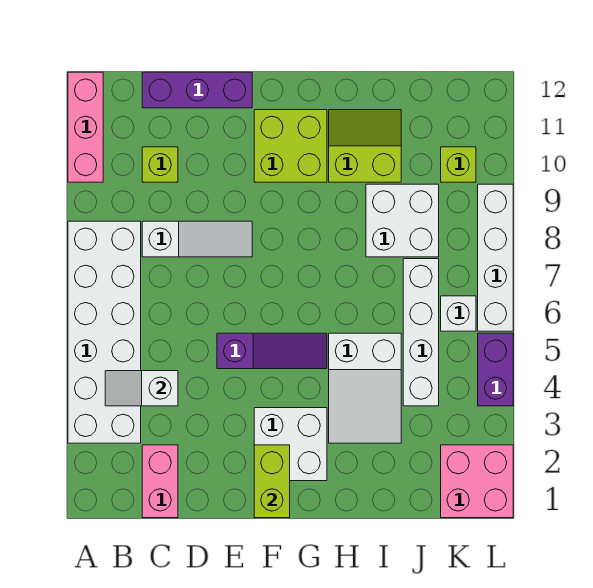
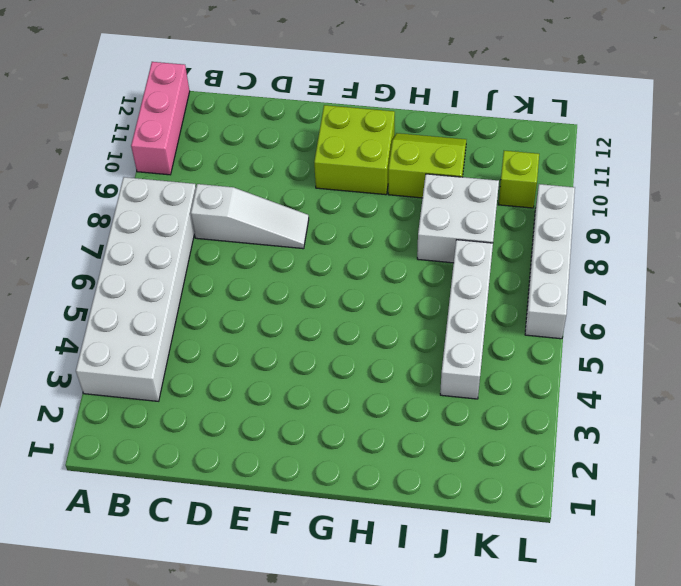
none -> pink 1x2 brick [142,445,178,518]
none -> lime 1x1 brick [142,147,178,182]
none -> purple 1x3 brick [142,72,252,108]

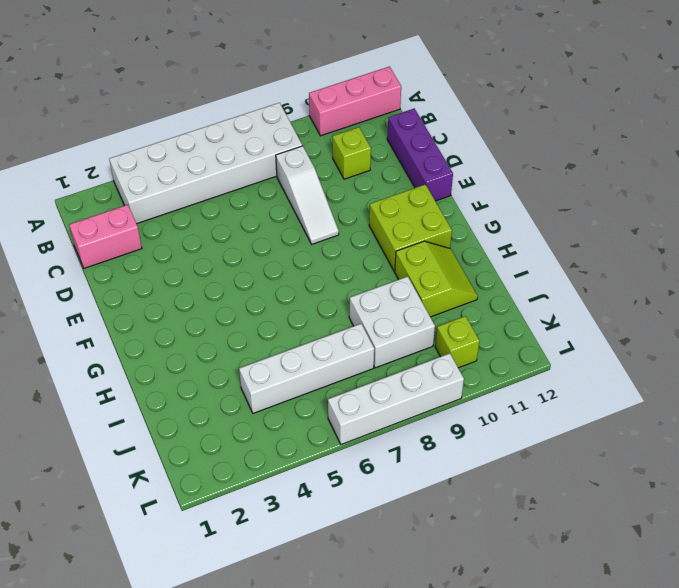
none -> purple 1x3 slope [217,333,327,369]
none -> white 2x2 brick [254,408,327,481]
none -> white 2x3 slope [329,333,401,443]

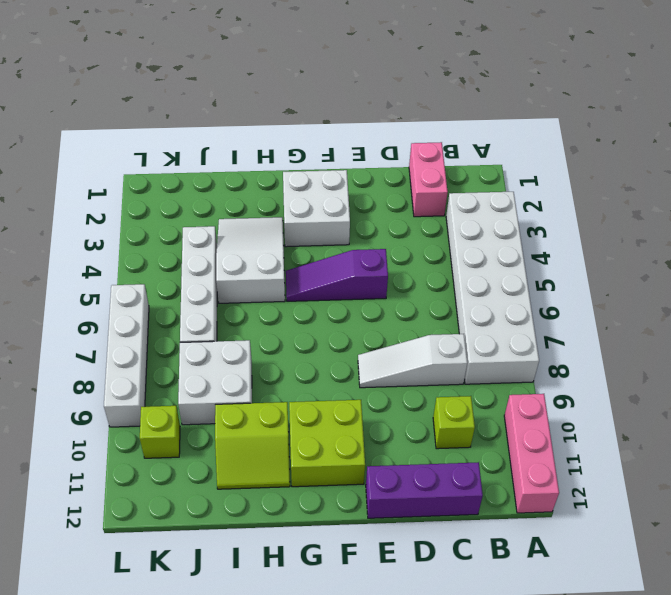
none -> pink 2x2 brick [441,445,513,518]
none -> white 1x1 brick [441,296,476,331]
none -> purple 1x2 brick [478,333,513,406]

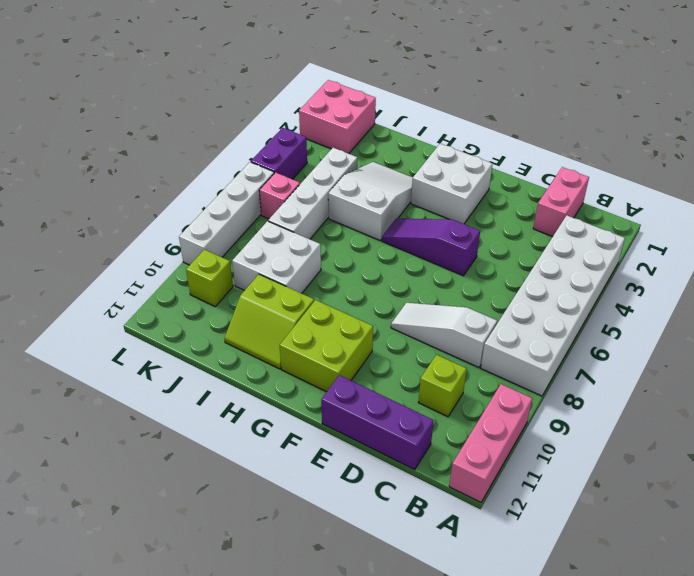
pink 1x1 brick [259,173,300,219] -> white 1x1 brick [441,296,476,331]
none -> white 1x2 slope [105,371,178,406]
none -> lime 1x2 brick [254,445,290,518]

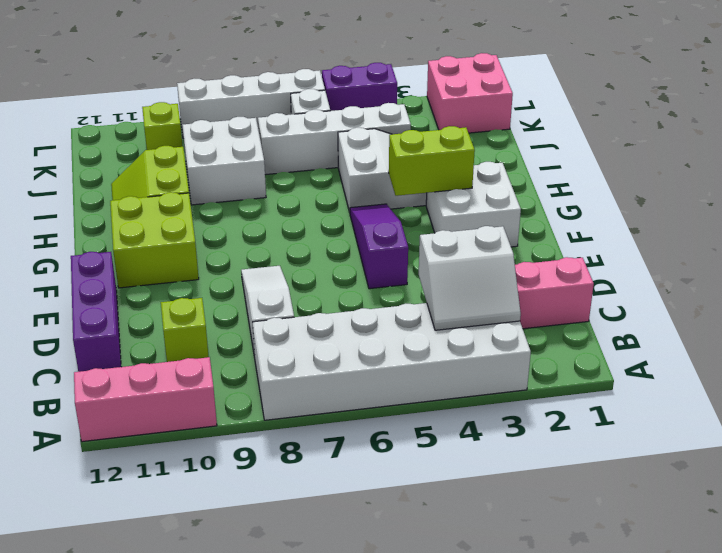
white 2x2 slope [419,226,521,330] -> white 1x2 slope [105,371,178,406]
lime 1x2 brick [389,126,475,196] -> lime 1x2 brick moved to [254,445,290,518]

